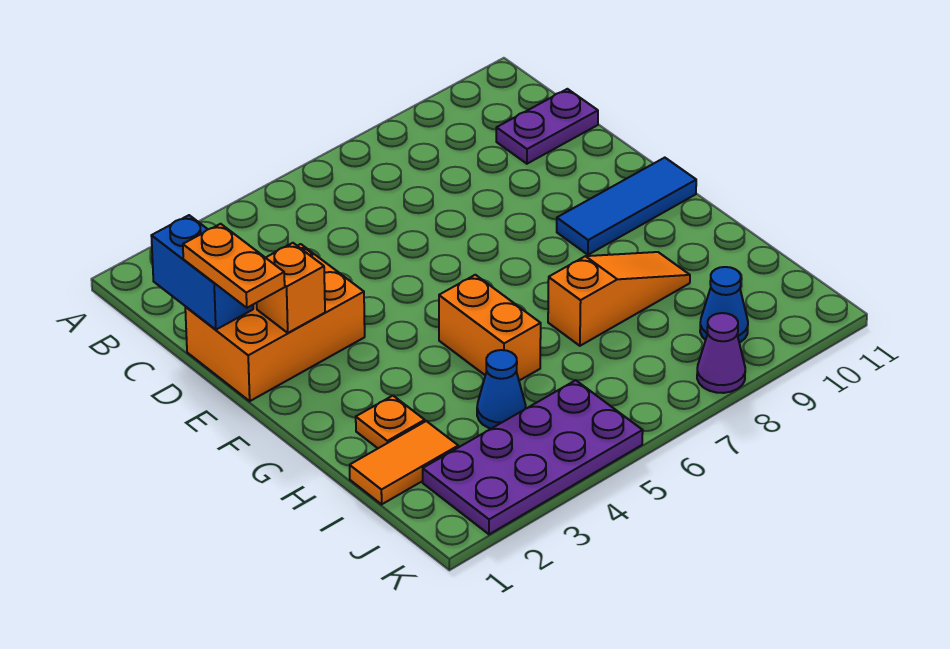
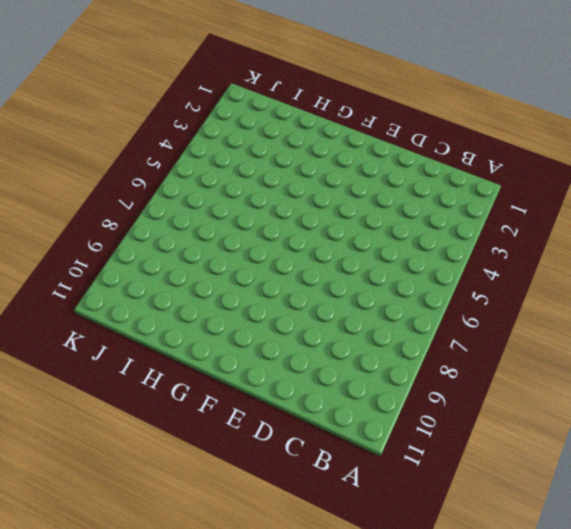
none -> purple 1x2 plate [496,89,598,164]
none -> orange 2x3 brick [185,244,365,401]
none -> blue 1x3 tile [557,158,696,255]

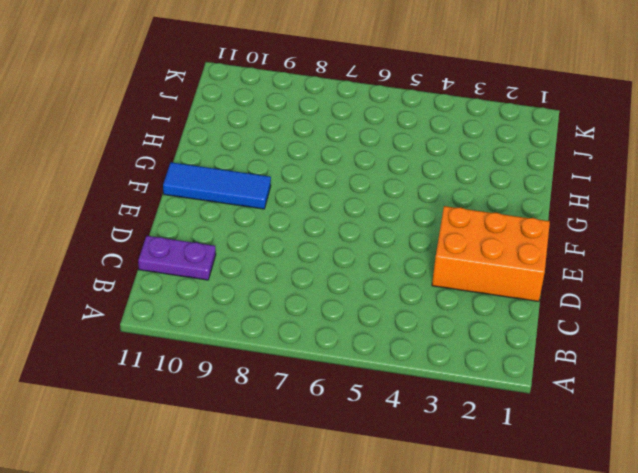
none -> orange 1x2 brick [439,275,541,381]
none -> orange 1x1 plate [356,396,425,448]
none -> orange 1x3 slope [548,252,690,346]

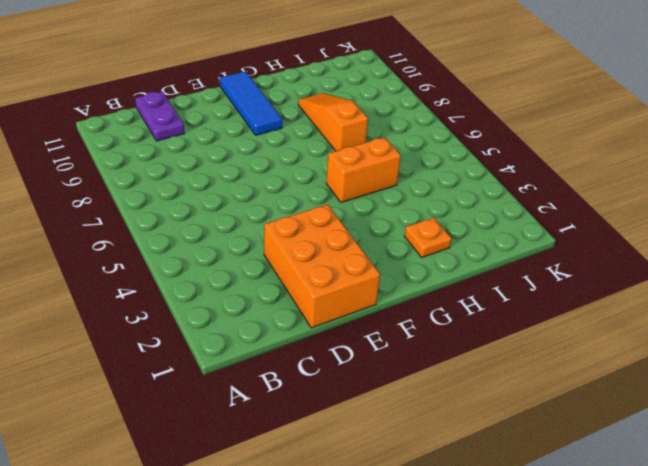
none -> orange 1x2 tile [350,421,458,504]
none -> blue 1x1 cone [477,350,526,429]
none -> purple 2x4 plate [423,380,643,534]

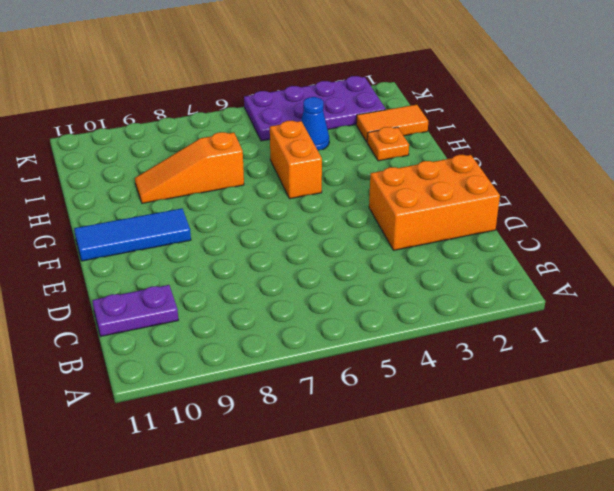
none -> blue 1x1 cone [700,267,748,343]
none -> purple 1x1 cone [697,313,745,393]
none -> blue 1x2 brick [151,215,253,330]

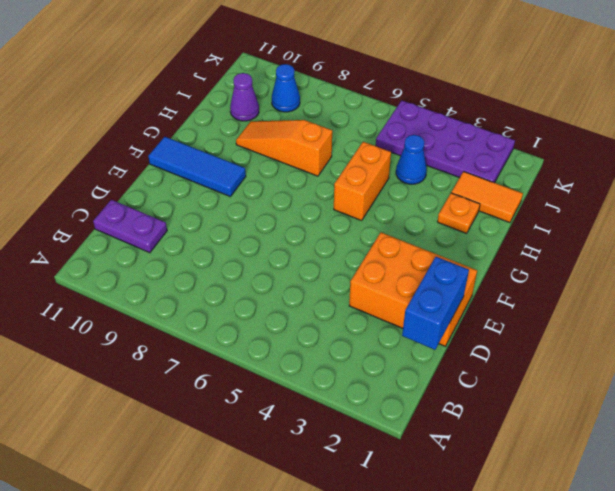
purple 1x1 cone [230,73,259,121] -> purple 1x1 cone moved to [697,313,745,393]
none -> orange 1x1 brick [257,243,325,333]
none -> orange 1x2 plate [183,224,285,308]

